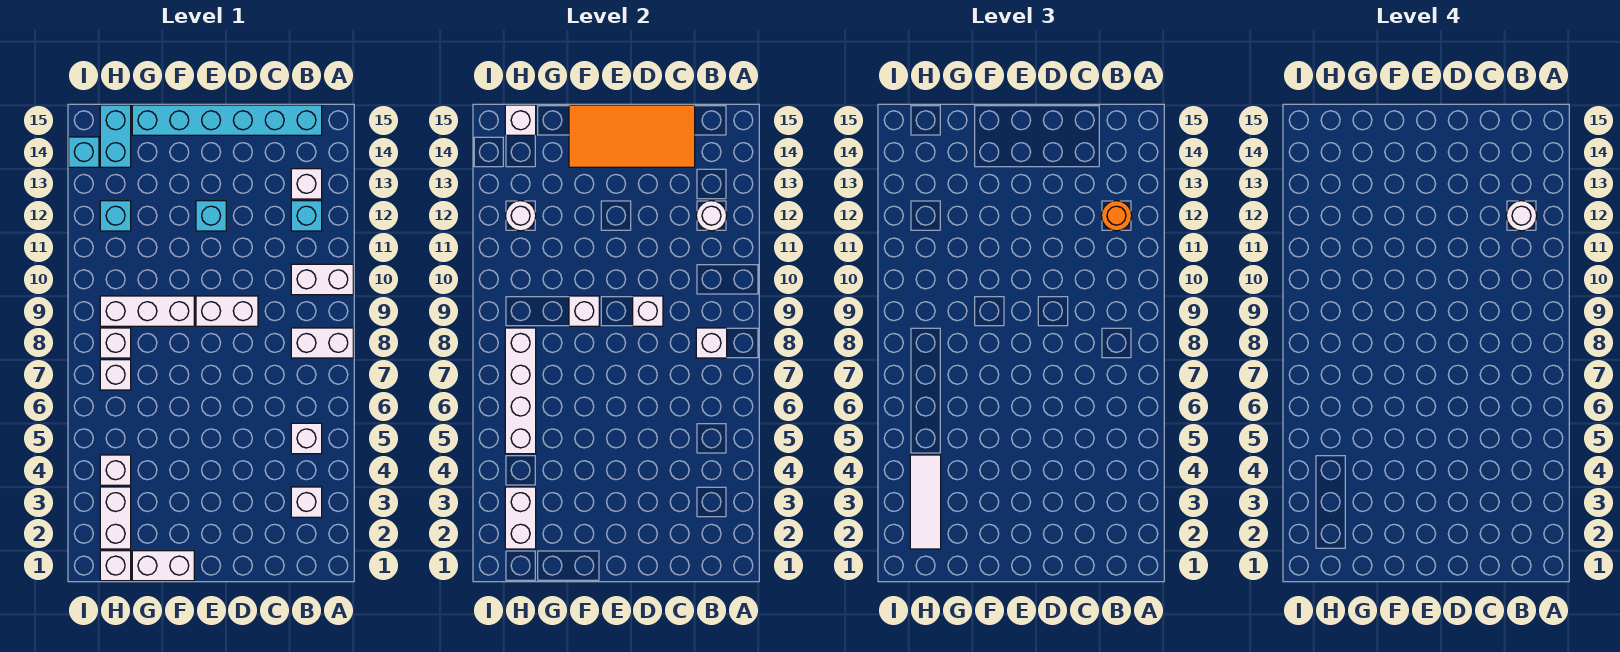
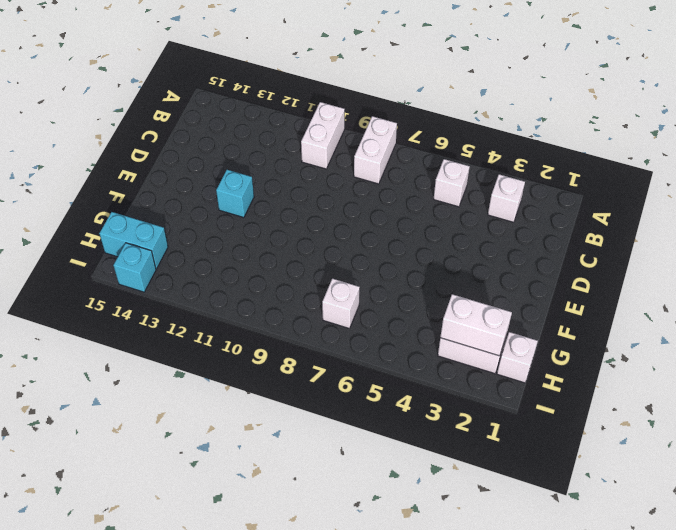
none -> cyan 1x1 brick [291,201,322,231]
none -> white 1x1 brick [291,169,322,199]
none -> cyan 1x6 brick [132,105,322,135]
none -> white 1x2 brick [196,296,258,326]

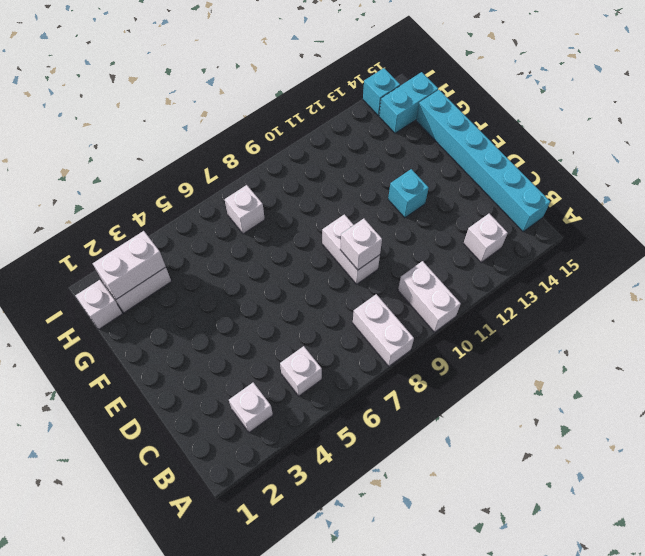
none -> cyan 1x1 brick [291,201,322,231]
none -> white 1x2 brick [132,551,194,581]
none -> white 1x3 brick [100,296,194,326]
none -> white 1x1 brick [100,455,131,485]

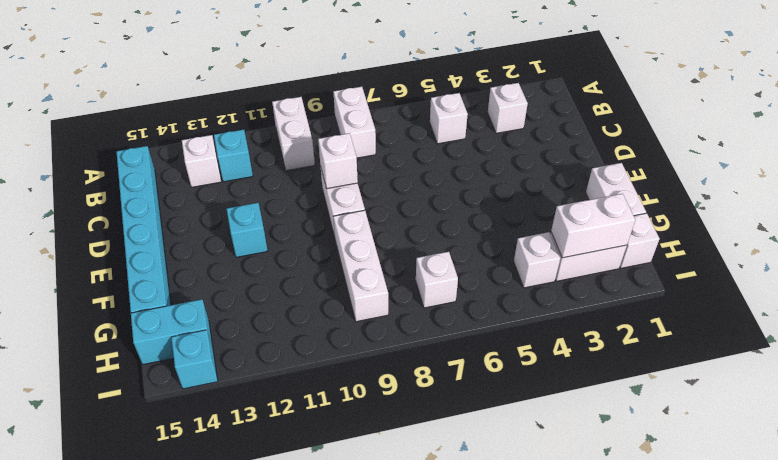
none -> white 1x1 brick [100,328,131,358]
none -> cyan 1x1 brick [100,201,131,231]
none -> white 1x1 brick [696,328,727,358]
none -> white 1x1 round brick [696,201,727,231]

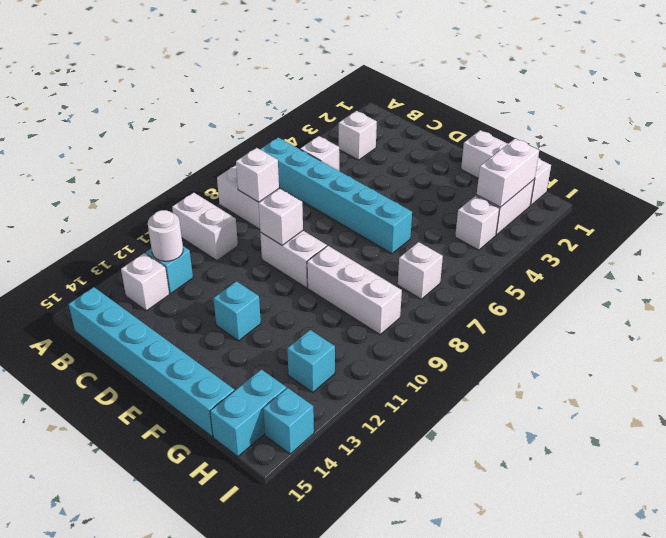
cyan 1x6 brick [260,137,412,254] -> none
none -> white 1x1 brick [100,328,131,358]
none -> orange 2x4 tile [569,105,695,167]
none -> white 1x1 brick [569,296,599,326]
none -> white 1x4 brick [505,328,536,454]

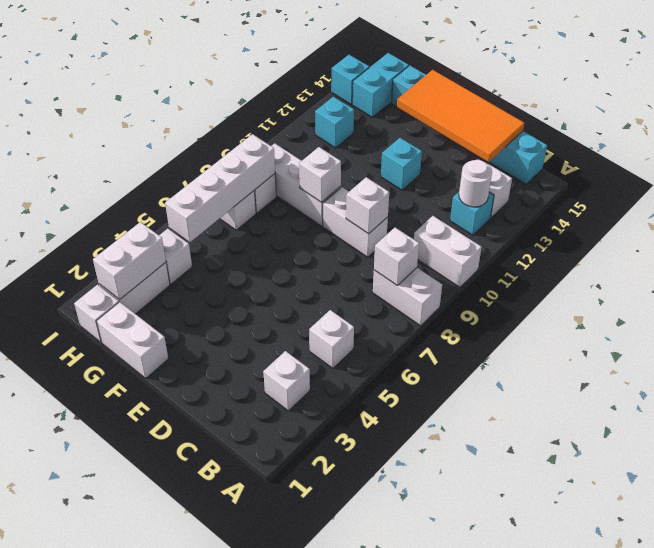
none -> white 1x1 round brick [506,201,536,231]
none -> white 1x1 brick [505,105,536,135]
none -> orange 1x1 round brick [1101,201,1132,231]
none -> white 1x3 tile [910,455,941,549]

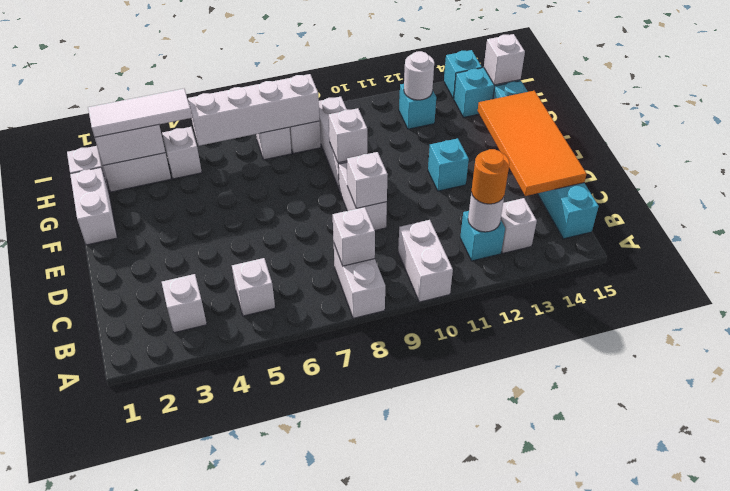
none -> white 1x1 round brick [1506,201,1537,231]

